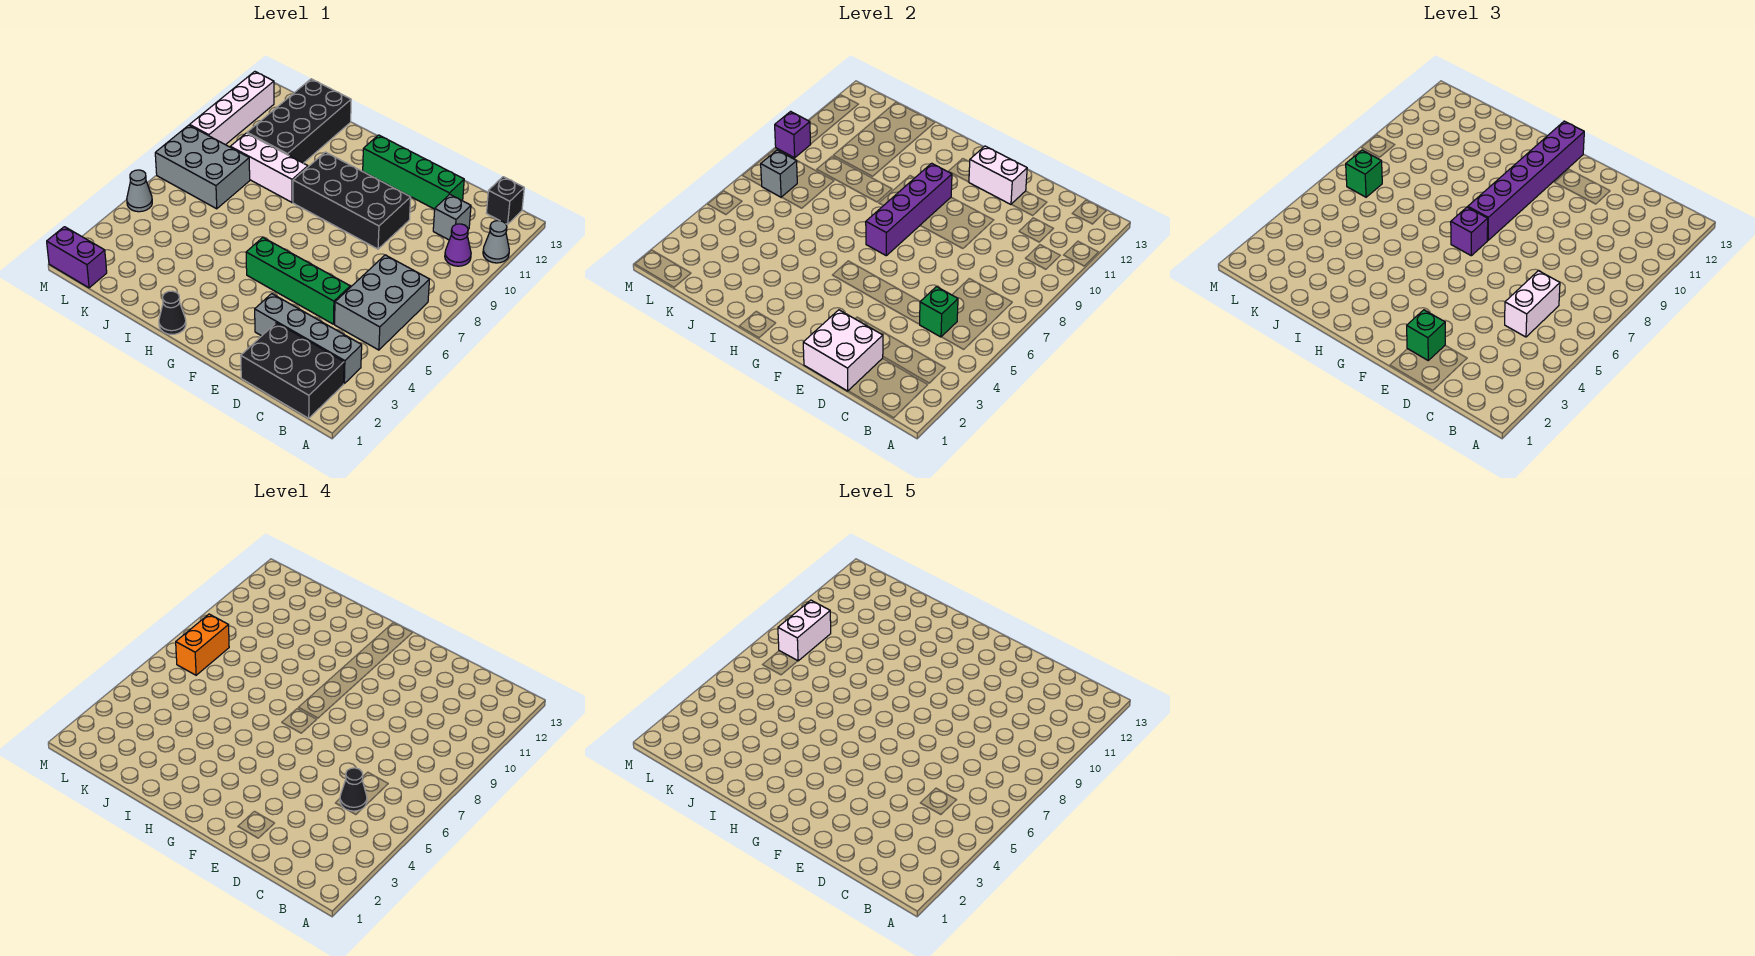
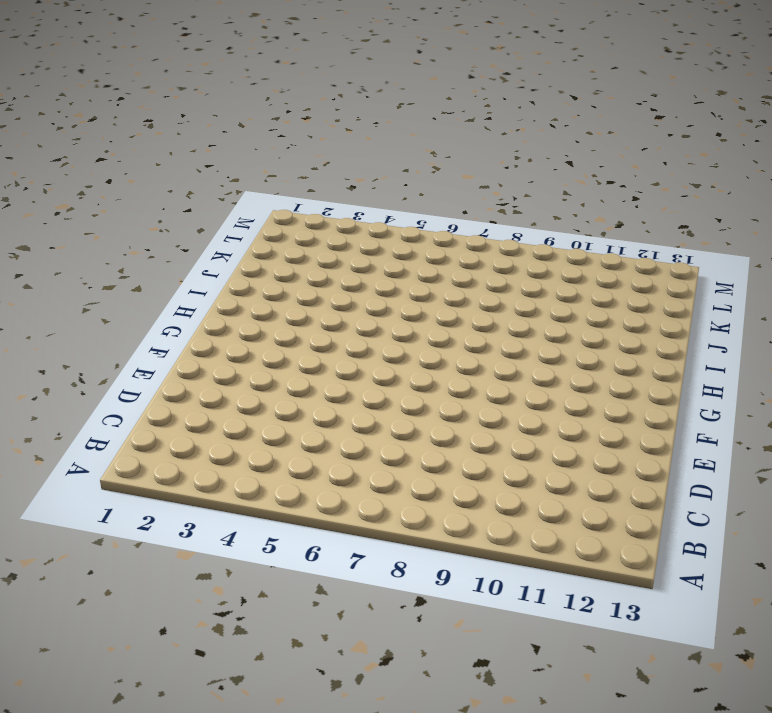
none -> grey 1x1 cone [483,221,509,263]
none -> black 2x3 brick [241,323,344,418]
none -> grey 1x4 brick [255,294,362,383]
none -> grey 2x3 brick [335,255,430,350]

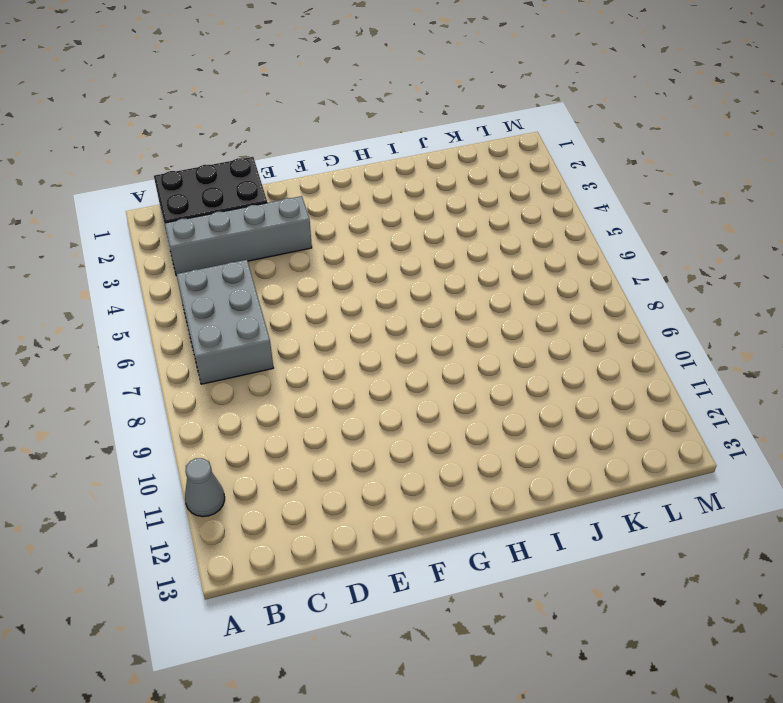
none -> purple 1x1 cone [445,224,471,266]
none -> black 1x1 brick [487,177,524,224]
none -> grey 1x1 brick [433,194,471,240]
none -> green 1x4 brick [246,238,350,324]

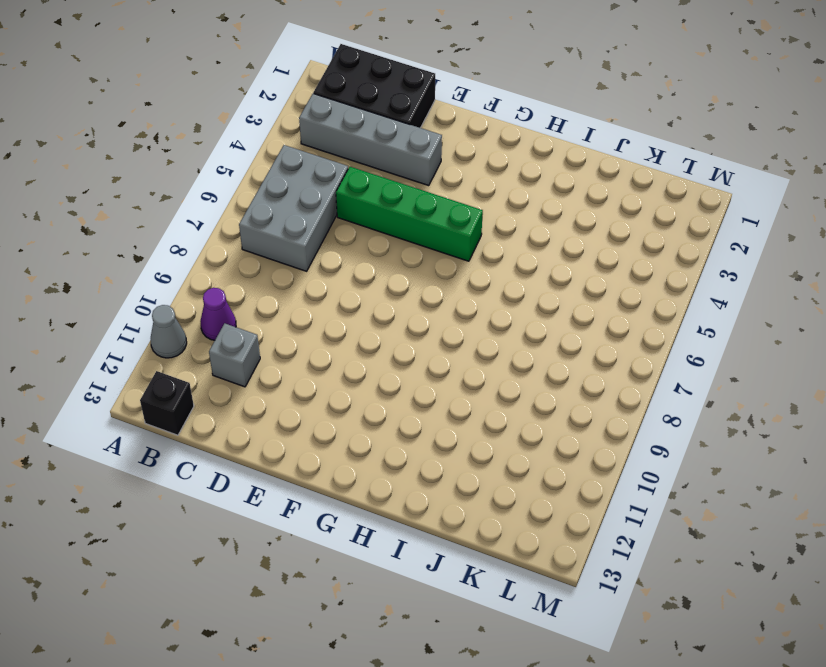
none -> green 1x4 brick [363,135,464,209]
none -> black 2x4 brick [293,152,411,249]
none -> black 1x1 cone [159,291,186,334]
none -> white 1x3 brick [230,133,308,202]

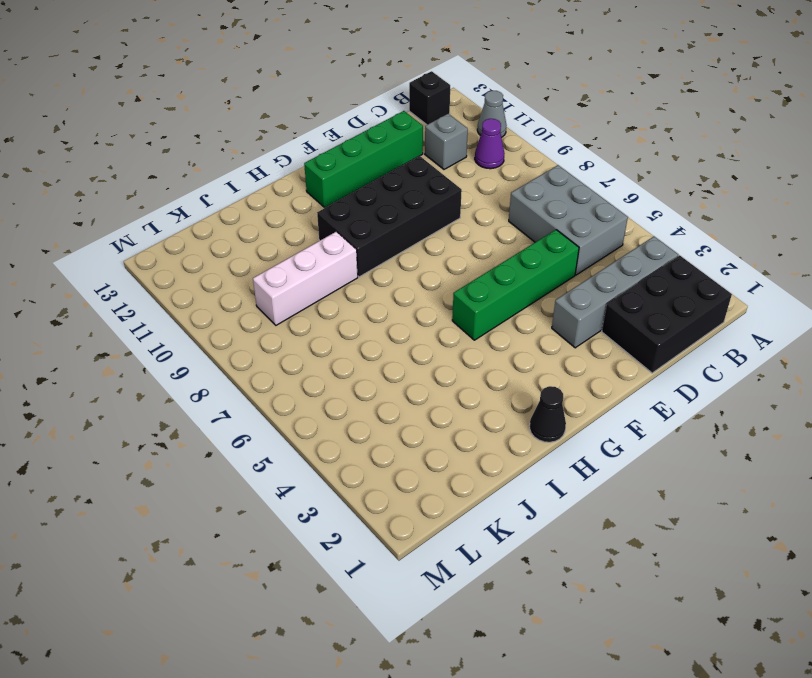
none -> black 2x4 brick [247,79,351,163]
none -> grey 2x3 brick [155,125,250,209]
none -> purple 1x2 brick [47,227,107,288]
none -> grey 1x1 cone [127,170,152,212]

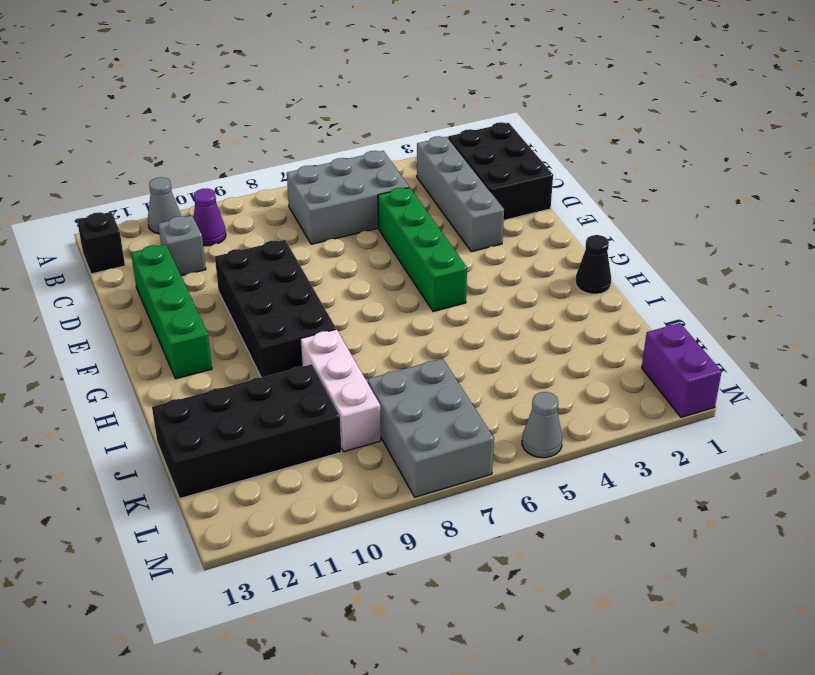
none -> white 1x4 brick [190,72,274,145]
none -> green 1x1 brick [920,287,958,337]
none -> white 2x2 brick [803,310,883,391]
none -> white 1x2 brick [969,146,1027,204]

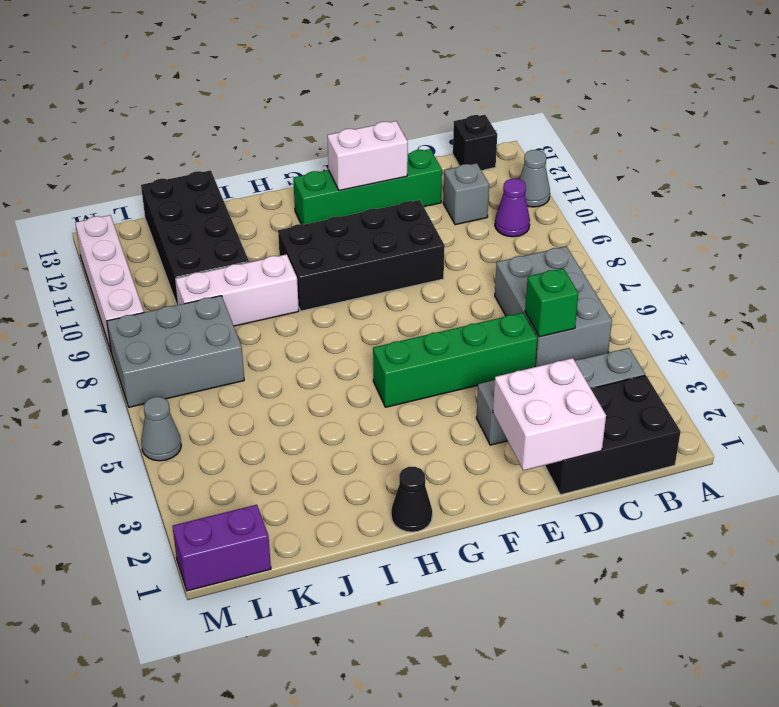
none -> purple 1x4 brick [866,163,952,256]
none -> grey 1x1 brick [761,150,797,197]
none -> purple 1x1 brick [775,111,811,158]
none -> white 1x2 brick [1505,271,1560,337]

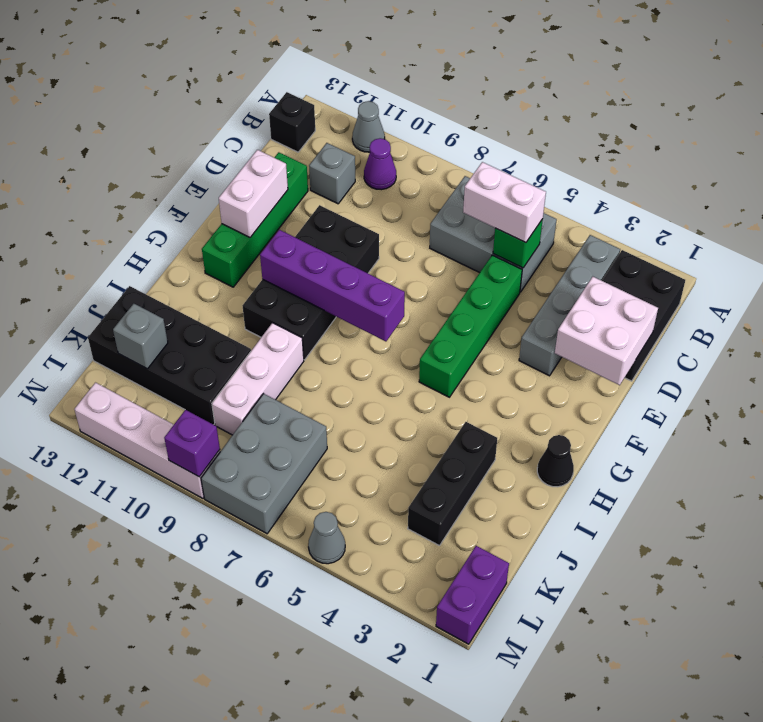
black 1x3 brick [408,422,497,546] -> none
grey 1x1 brick [113,304,168,369] -> grey 1x1 brick moved to [761,150,797,197]
none -> green 1x1 brick [1407,310,1445,360]
none -> purple 1x1 brick [1451,207,1488,256]
none -> purple 1x6 brick [1468,121,1584,241]
none -> green 1x1 brick [1346,150,1382,197]

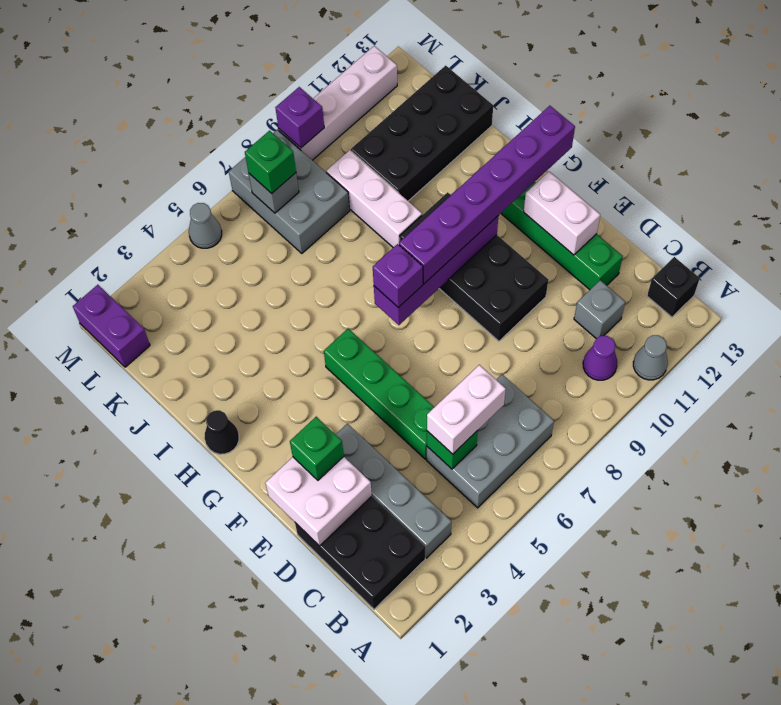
none -> black 1x1 cone [340,768,367,811]
none -> orange 1x2 brick [176,614,229,675]
none -> white 1x2 brick [778,600,831,661]

